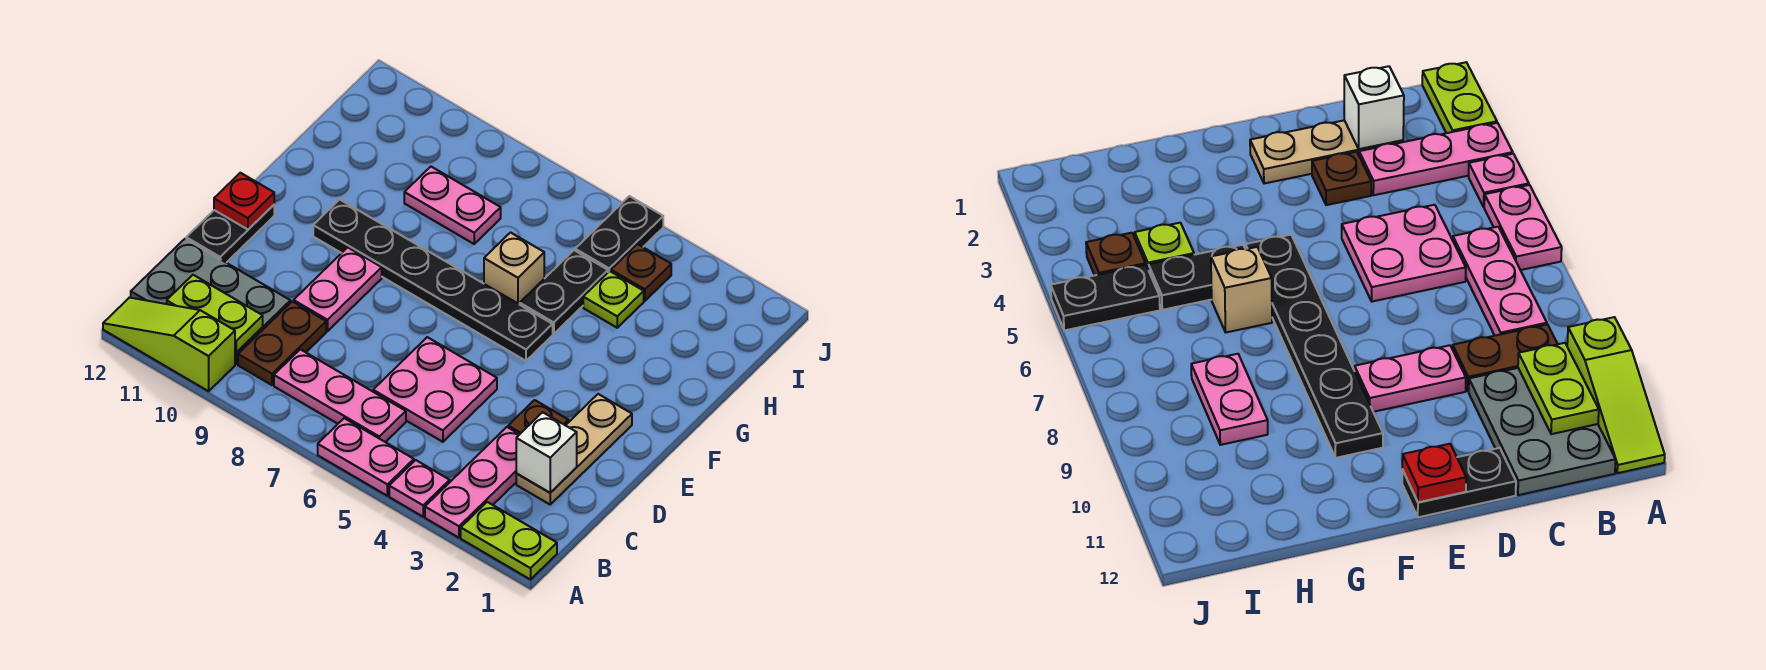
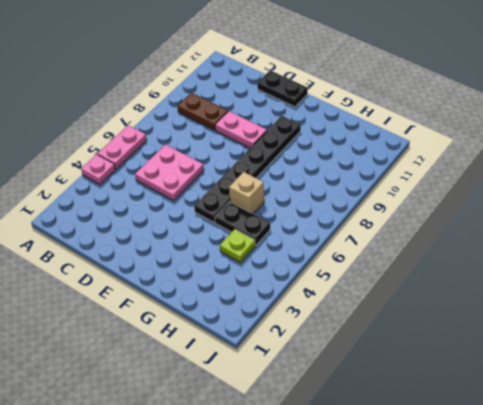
none -> lime 1x2 plate [461,502,557,580]
none -> pink 1x3 plate [425,427,520,538]
none -> lime 1x3 slope [103,298,235,391]

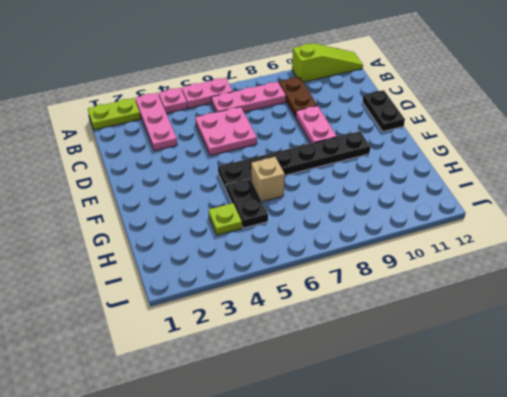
none -> grey 2x3 plate [131,239,290,364]
none -> tan 1x3 plate [516,394,632,504]
none -> brown 1x1 plate [508,400,569,434]

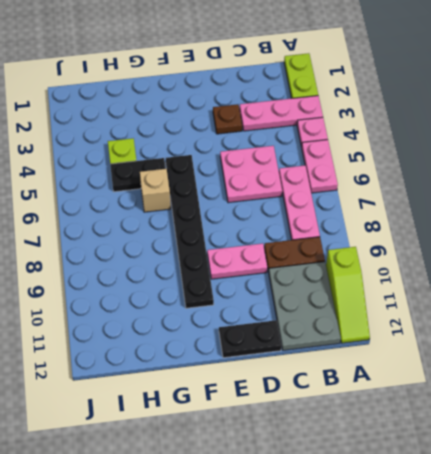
none -> tan 1x3 plate [516,394,632,504]
none -> pink 1x2 plate [404,167,501,244]
none -> brown 1x1 plate [611,244,671,301]

